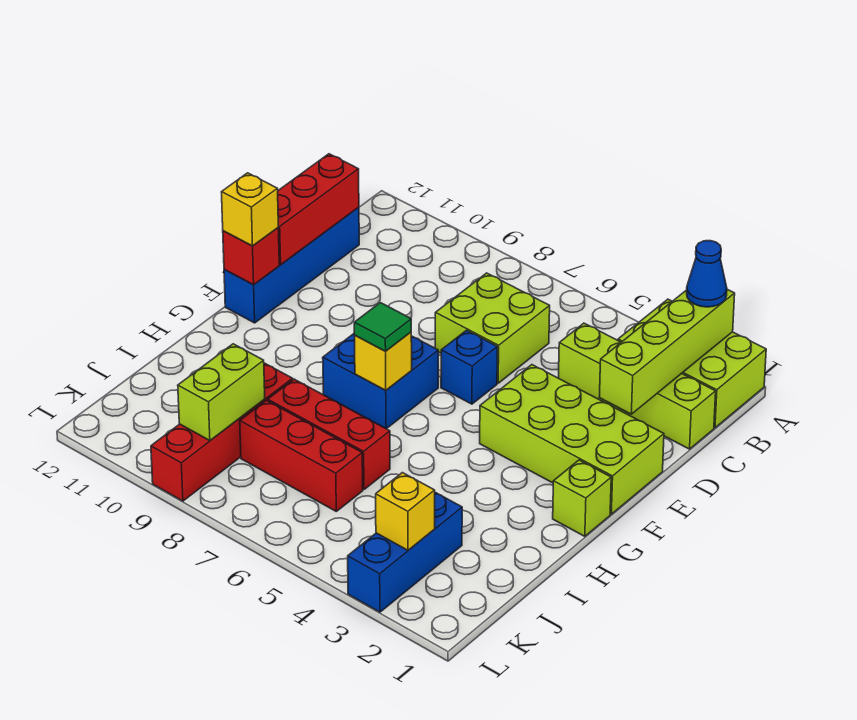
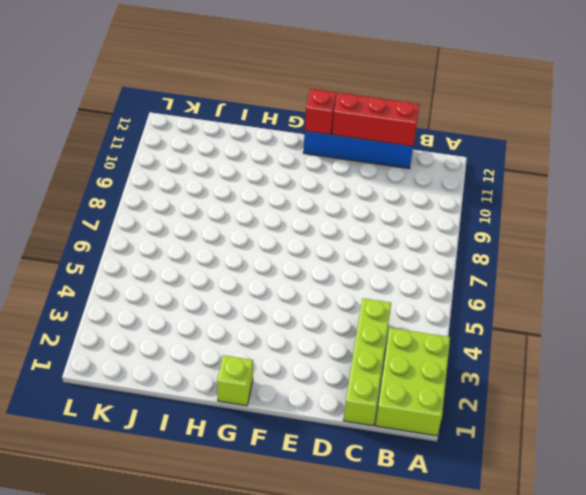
none -> lime 2x2 brick [435,273,550,383]
none -> lime 2x4 brick [480,365,664,514]
none -> blue 1x1 brick [441,330,497,404]

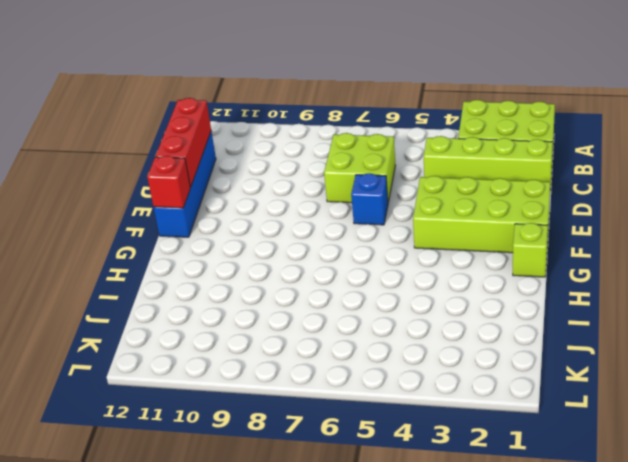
none -> blue 2x2 brick [323,334,438,429]
none -> red 1x3 brick [268,379,390,490]
none -> red 1x4 brick [151,363,293,501]

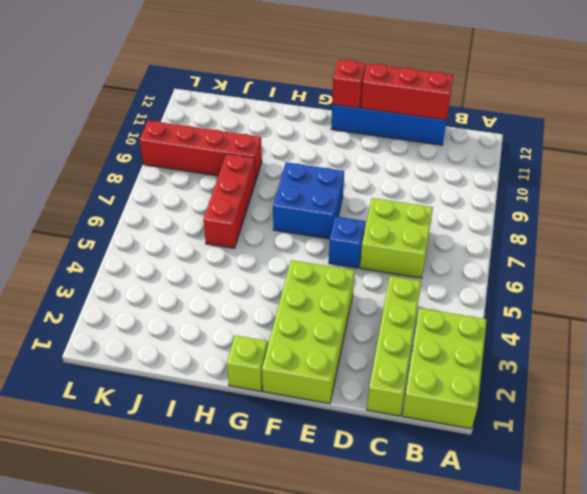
none -> blue 1x3 brick [348,492,462,612]
none -> red 1x3 brick [240,400,363,511]
none -> lime 1x4 brick [599,289,735,414]

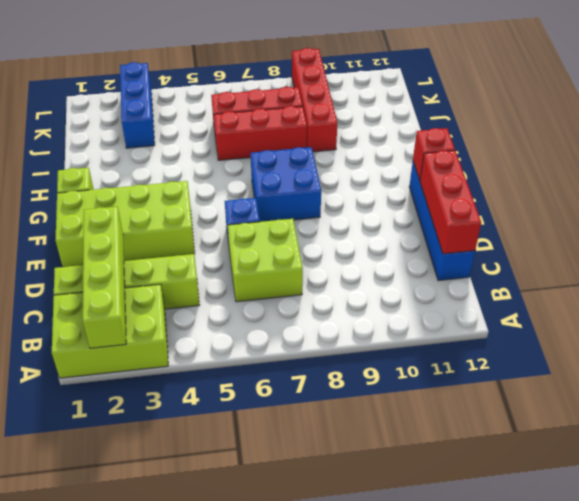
none -> yellow 1x1 brick [355,332,412,390]
none -> lime 1x2 brick [178,344,265,441]
none -> yellow 1x1 brick [376,473,435,550]

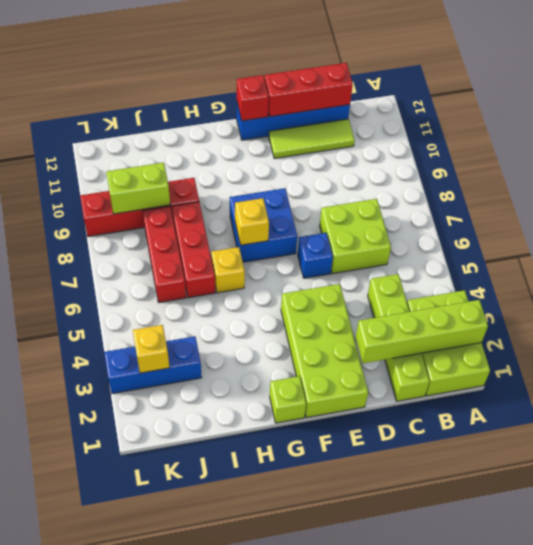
lime 1x3 tile [269,119,355,159] -> none
yellow 1x1 brick [211,247,245,293] -> yellow 1x1 brick moved to [222,173,278,246]
none -> blue 1x1 cone [687,241,727,307]
none -> green 1x1 tile [354,303,411,351]

